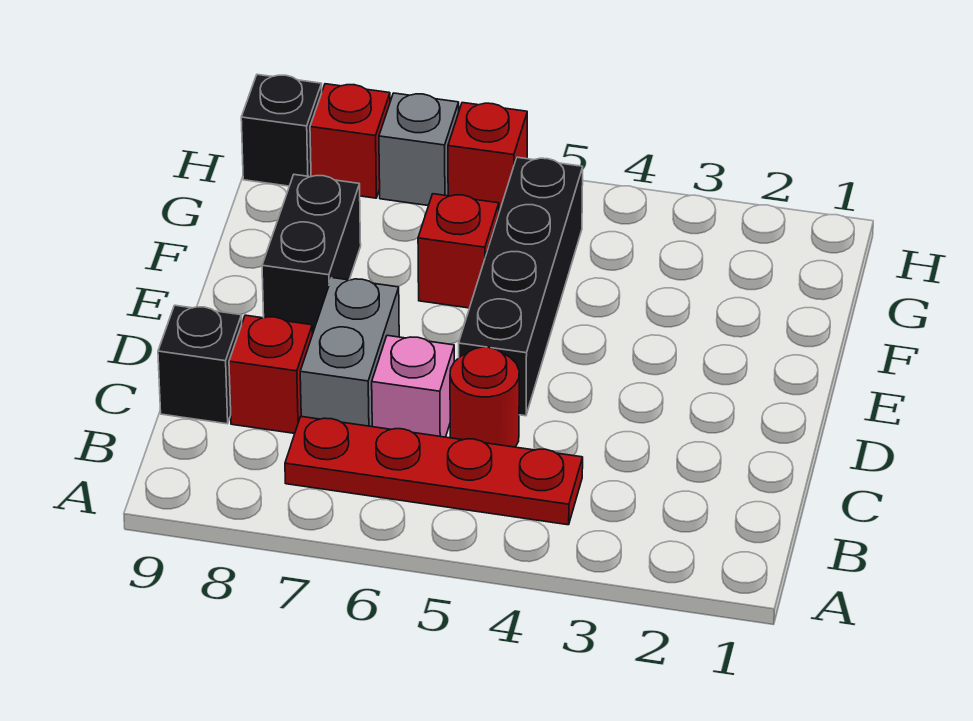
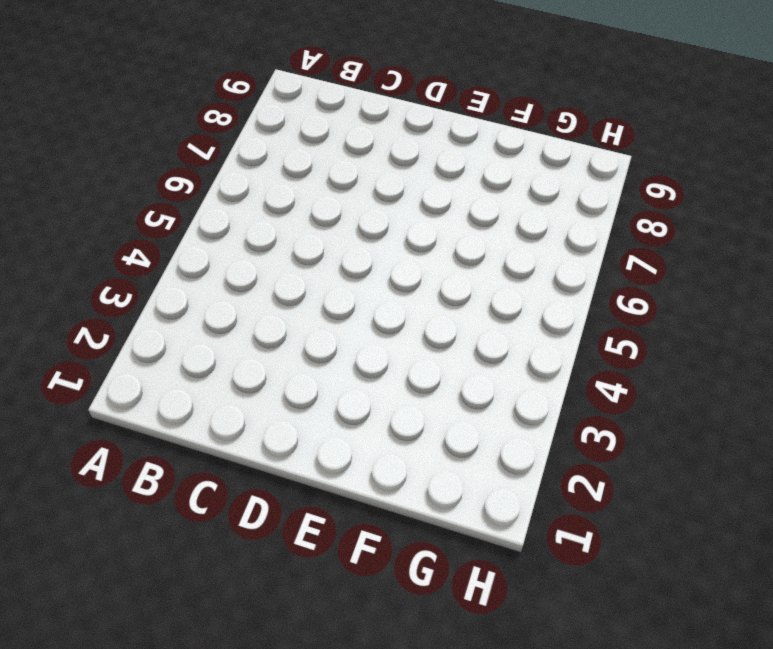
none -> red 1x4 plate [285,417,583,525]
none -> red 1x1 round brick [450,347,519,447]
none -> pink 1x1 brick [372,335,454,437]

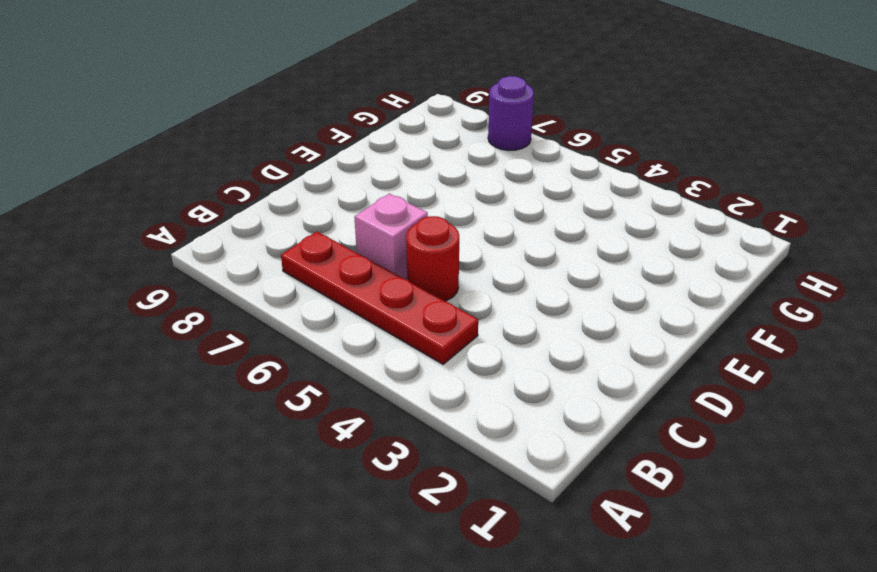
purple 1x1 round brick [488,76,534,150] -> grey 1x1 brick [379,93,459,206]
none -> grey 1x2 brick [300,278,399,427]
none -> red 1x1 brick [229,315,312,434]
none -> black 1x1 brick [158,305,242,424]

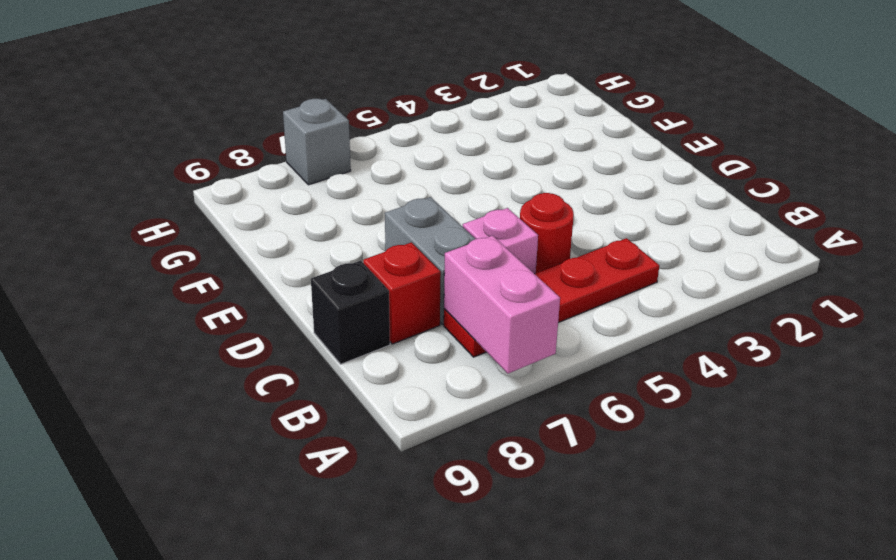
pink 1x2 brick [444,236,560,373] -> none
none -> black 1x4 brick [459,157,583,416]
none -> black 1x2 brick [262,175,361,334]
none -> red 1x1 brick [418,194,499,308]

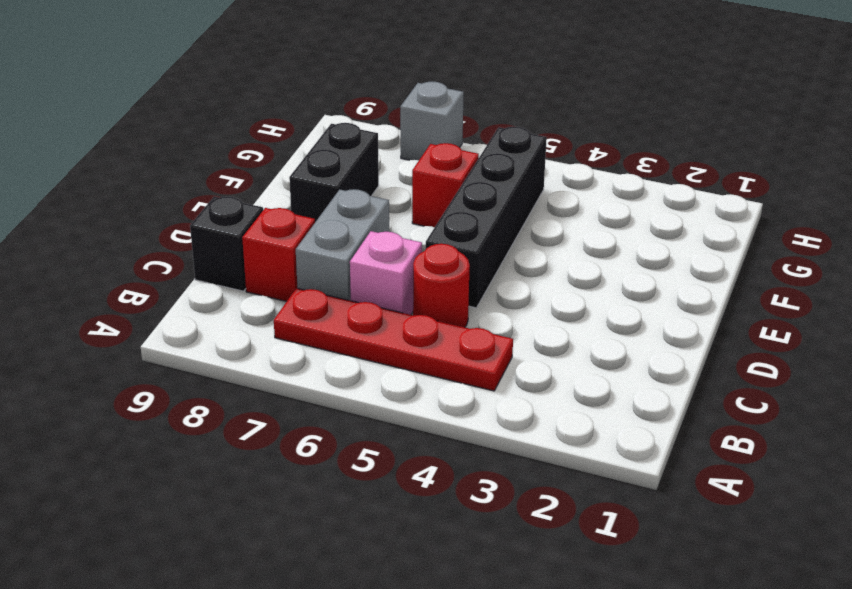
none -> red 1x1 brick [448,103,527,212]
none -> red 1x1 brick [310,84,390,198]
none -> black 1x1 brick [241,75,322,186]

